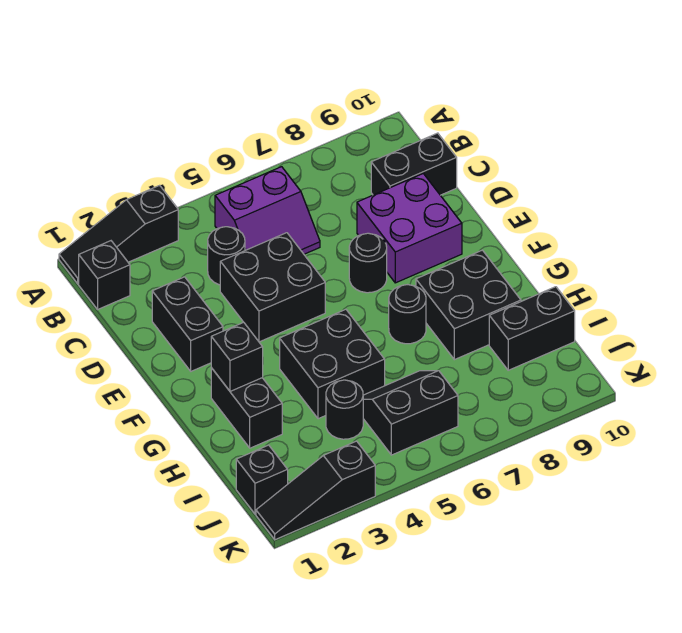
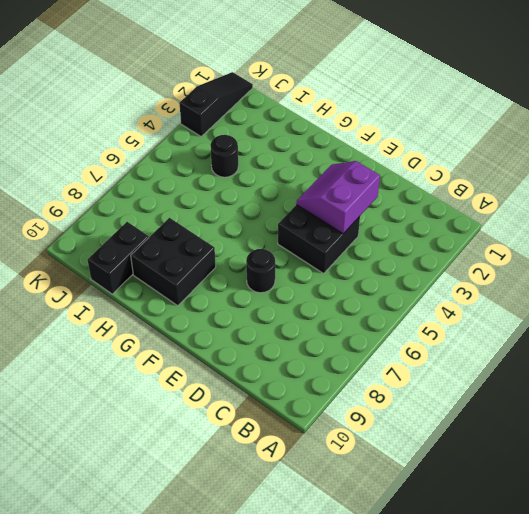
purple 2x2 slope [296,161,380,234] -> purple 2x2 slope moved to [215,167,320,254]
none -> black 1x3 slope [59,185,178,284]
none -> black 1x1 brick [79,241,130,309]
none -> black 1x1 round brick [208,227,245,285]

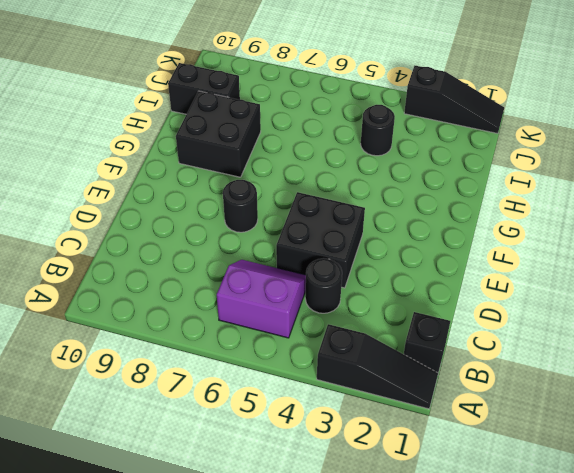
none -> black 1x2 brick [371,133,457,195]
none -> black 1x2 brick [152,277,223,371]
none -> purple 2x2 brick [357,174,462,283]

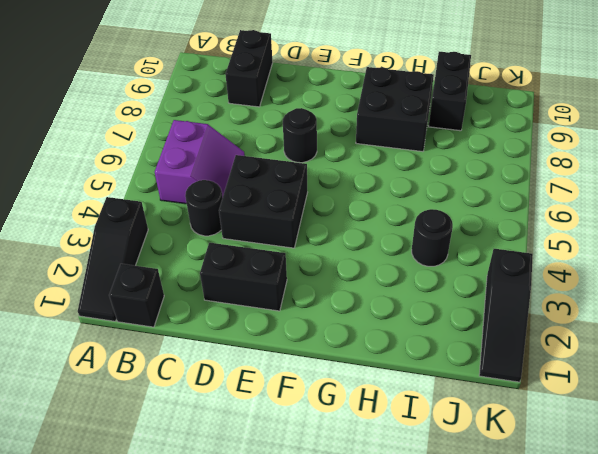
none -> purple 2x2 brick [357,174,462,283]
none -> black 1x2 brick [211,368,282,448]
none -> black 2x2 brick [280,309,385,419]

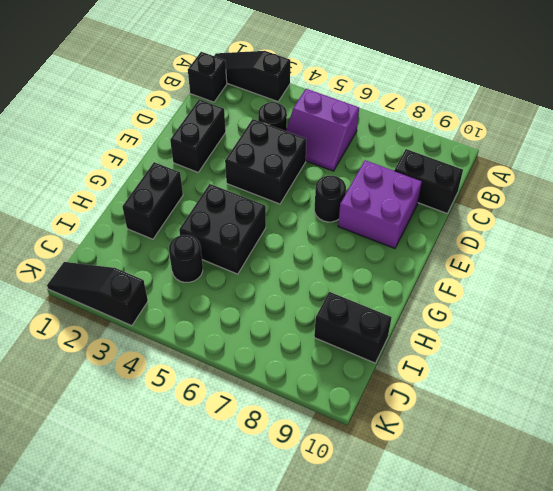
none -> black 1x1 round brick [389,285,426,344]
none -> black 2x2 brick [416,250,521,360]
none -> black 2x2 slope [363,371,458,455]

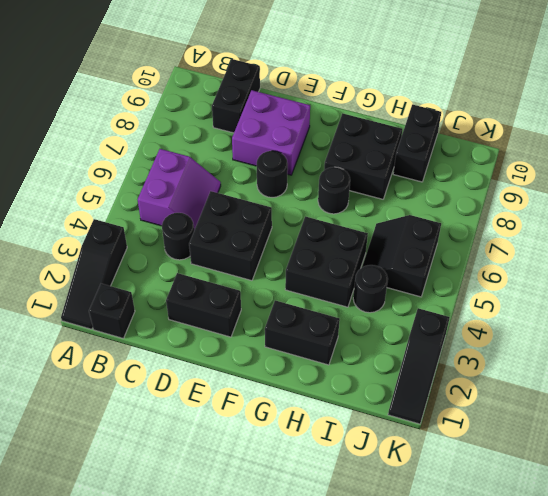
none -> black 1x1 brick [236,445,288,514]
none -> black 1x1 brick [211,322,263,391]

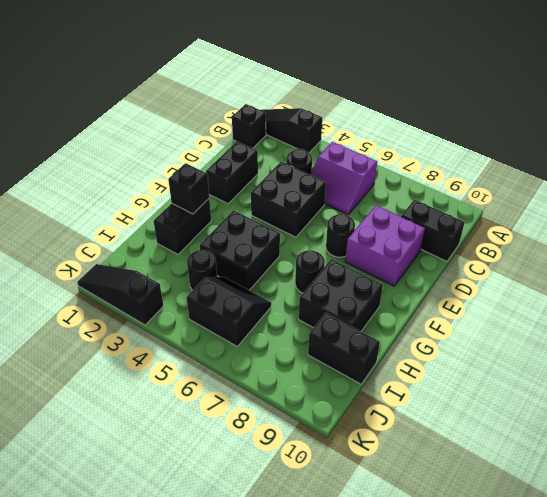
none -> black 1x1 brick [236,445,288,514]

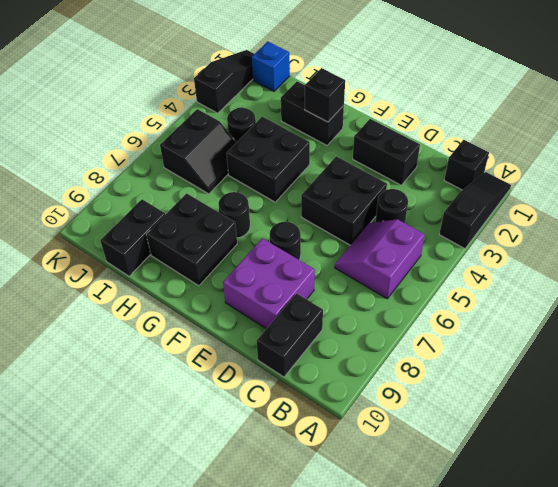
blue 1x1 brick [252,41,290,91] -> black 1x1 brick [236,445,288,514]

